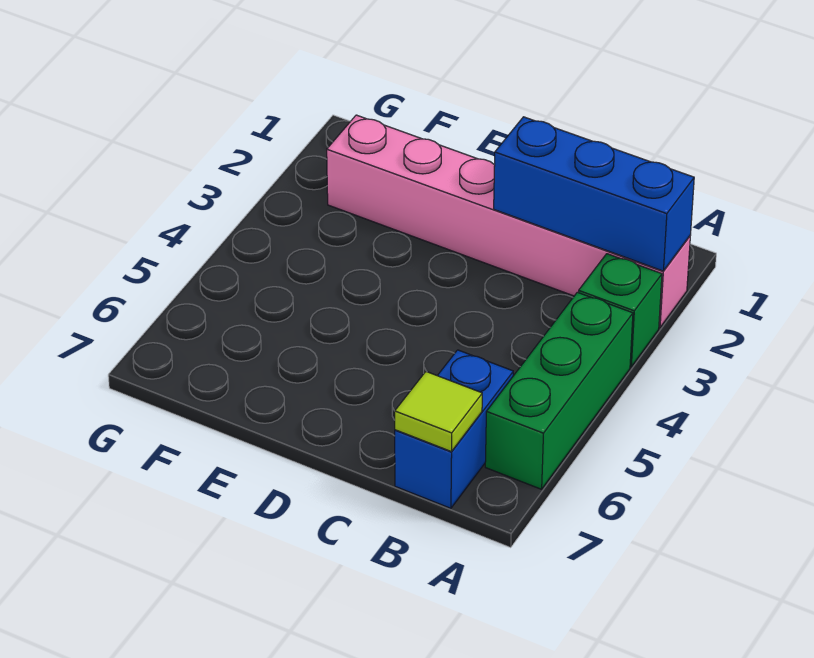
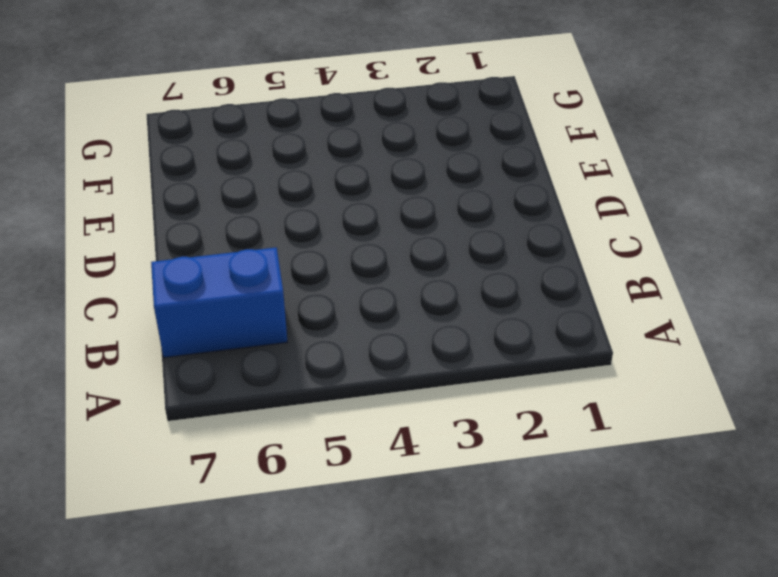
none -> pink 1x6 brick [327,115,690,328]
none -> green 1x1 brick [579,254,662,367]

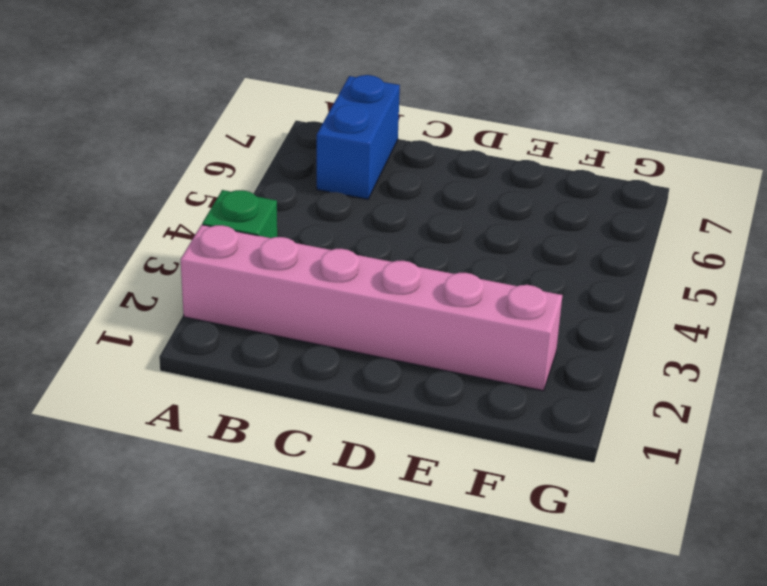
none -> green 1x3 brick [485,292,633,489]
none -> blue 1x3 brick [494,117,694,271]

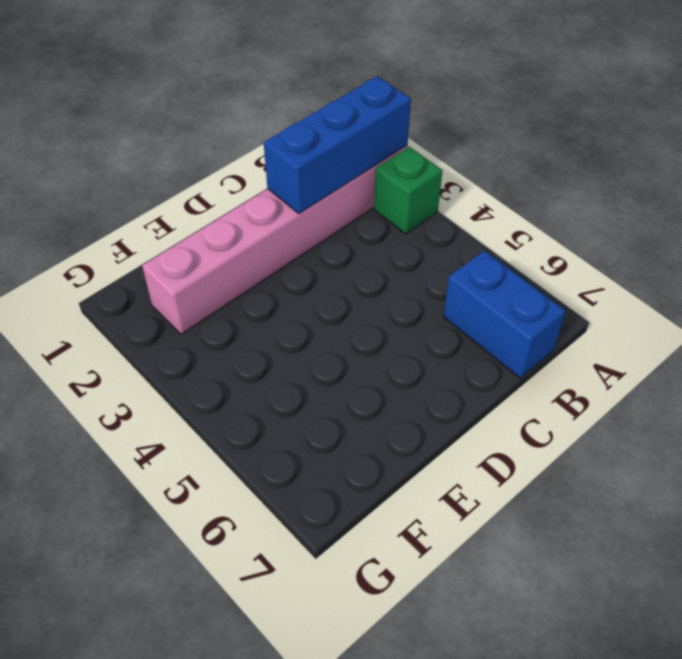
none -> green 1x3 brick [485,292,633,489]
none -> lime 1x1 tile [395,371,482,452]

